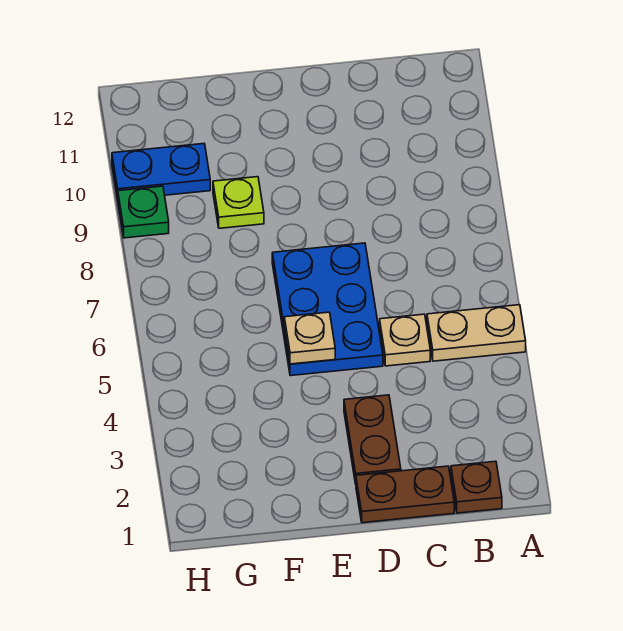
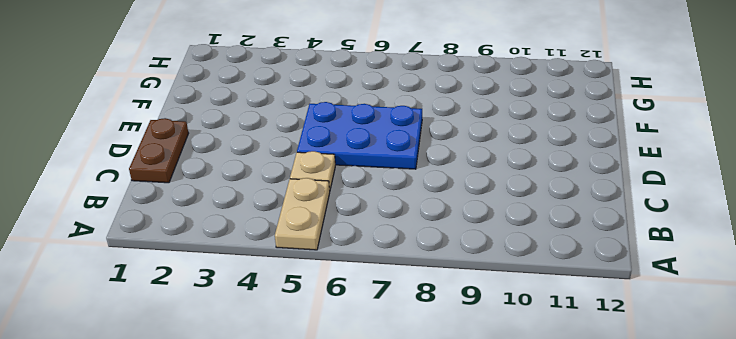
none -> brown 1x1 plate [451,461,502,513]
none -> brown 1x2 plate [344,395,401,484]

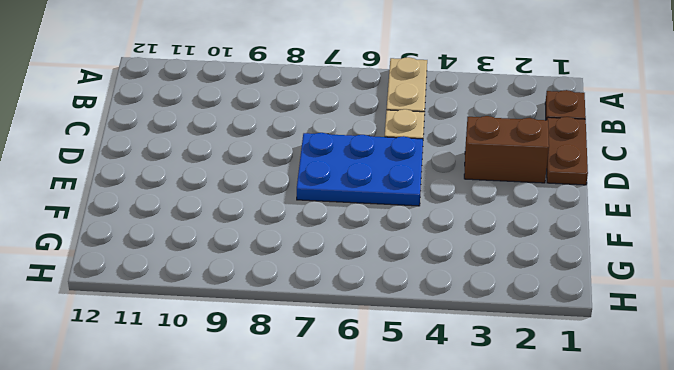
brown 1x2 brick [464,116,549,183] -> brown 1x2 plate [344,395,401,484]
none -> lime 1x1 plate [213,177,264,228]
none -> blue 1x2 plate [112,144,210,200]

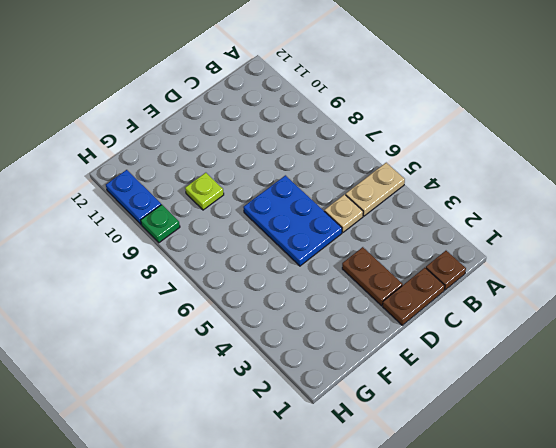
blue 1x2 plate [106,170,161,225] -> blue 1x2 plate turned to [112,144,210,200]
none -> tan 1x1 plate [284,312,335,364]

